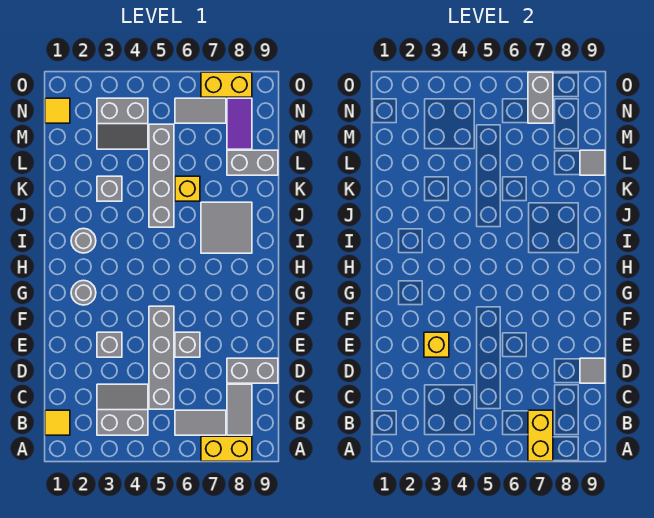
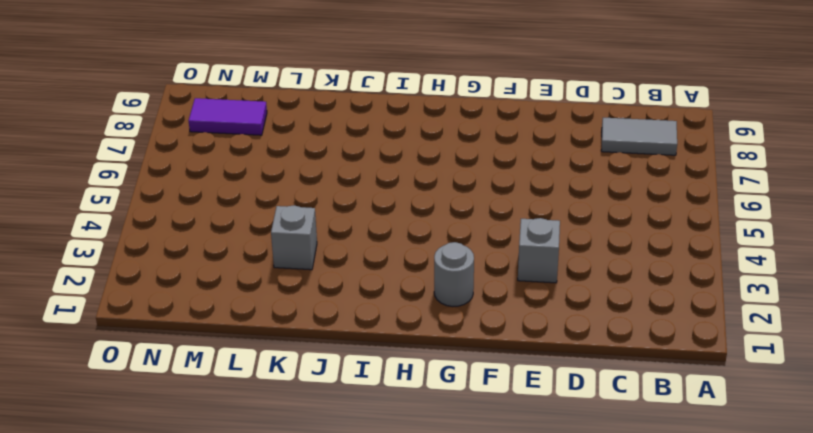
none -> yellow 1x2 brick [201,436,252,461]
none -> yellow 1x1 tile [45,410,70,435]
none -> grey 2x2 slope [97,384,148,435]

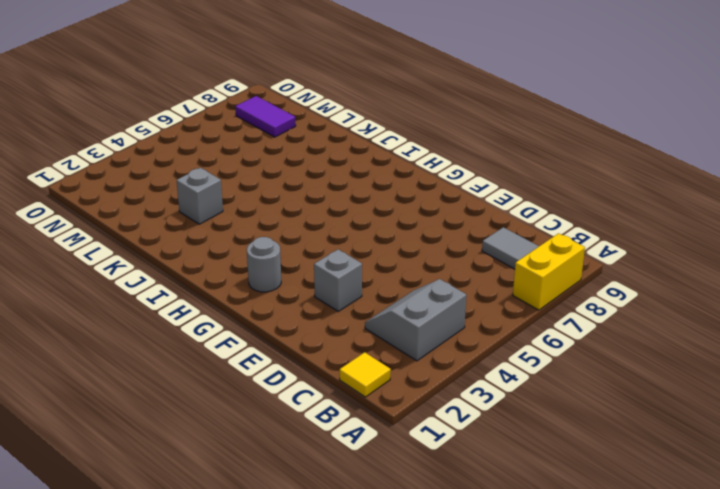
none -> grey 1x2 tile [175,410,226,435]
none -> grey 1x4 brick [149,306,174,409]
none -> grey 1x2 brick [227,358,278,383]

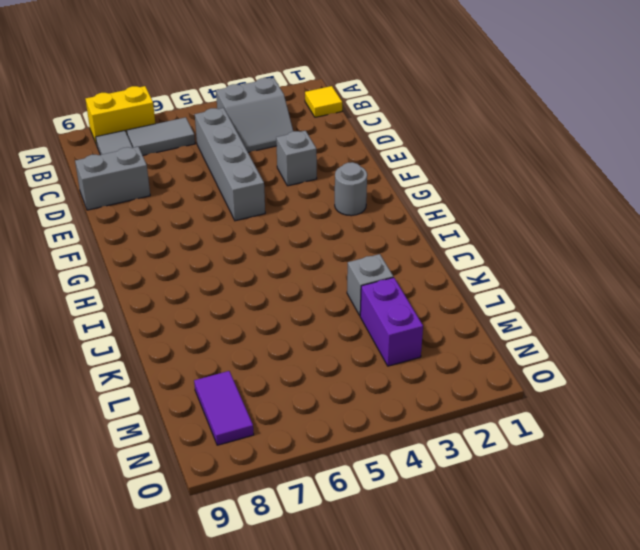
purple 1x2 brick [360,277,423,366] -> grey 2x2 slope [97,98,148,149]
none -> grey 1x1 brick [175,332,200,357]
none -> grey 1x1 round brick [71,228,96,253]
none -> grey 2x2 tile [201,202,252,253]

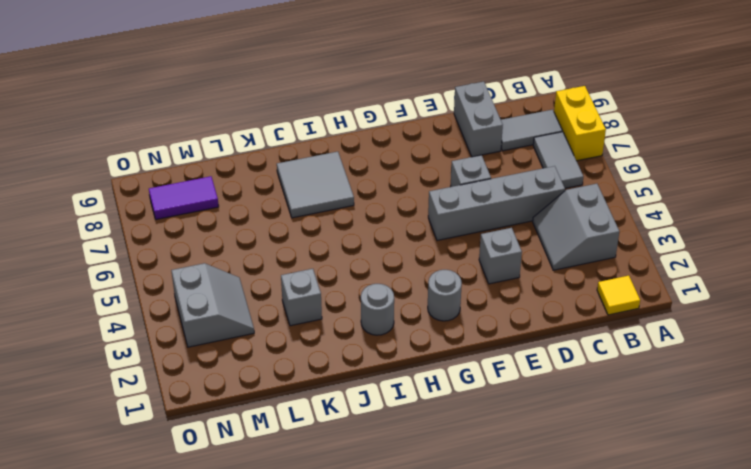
none -> grey 1x4 brick [149,124,174,227]
none -> yellow 1x1 brick [175,176,200,201]
none -> grey 1x2 brick [227,150,278,175]

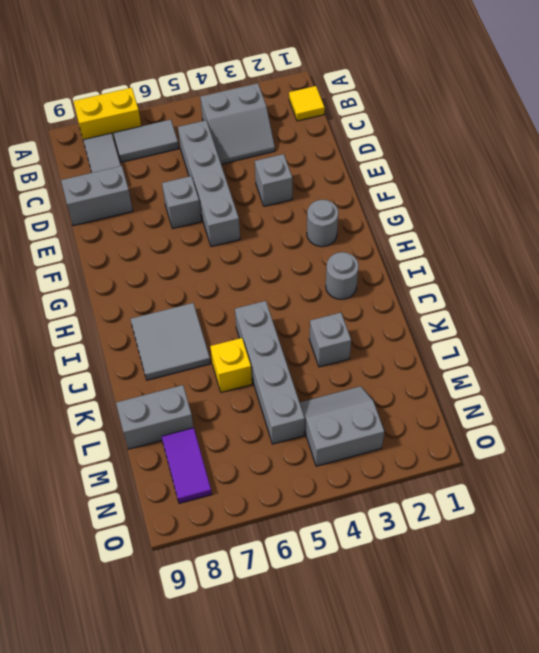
none -> yellow 1x1 tile [45,98,70,123]
none -> grey 1x2 tile [175,98,226,123]
none -> yellow 1x2 brick [201,72,252,97]

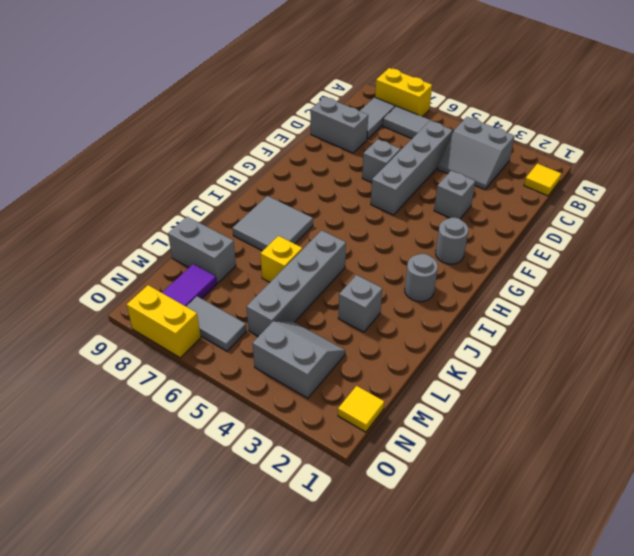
none -> yellow 1x2 brick [528,410,553,461]
none -> grey 1x1 tile [580,358,605,383]
none -> yellow 1x1 brick [424,332,449,357]

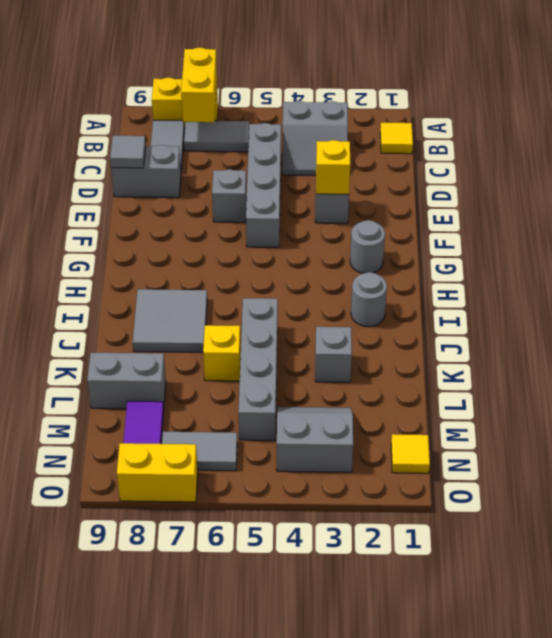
none -> grey 1x1 tile [580,150,605,175]
none -> grey 1x2 brick [528,72,553,123]

